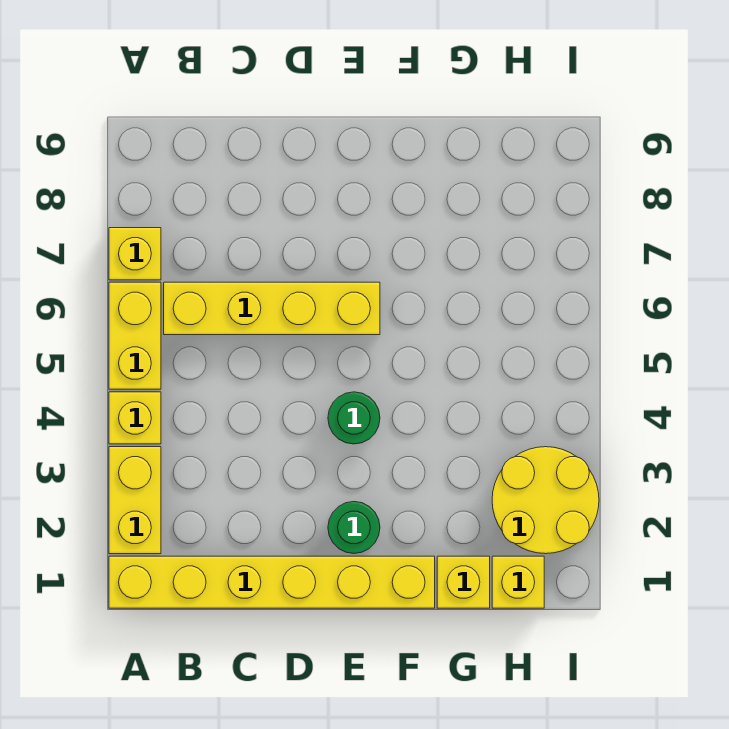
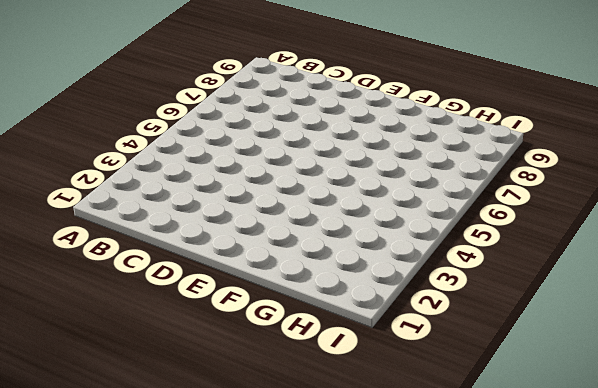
none -> yellow 1x6 brick [109,556,435,608]
none -> yellow 1x2 brick [109,447,161,554]

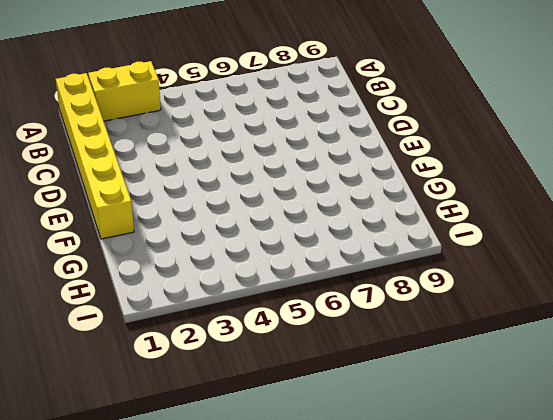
none -> yellow 1x1 brick [109,392,161,444]
none -> yellow 1x2 brick [109,282,161,389]

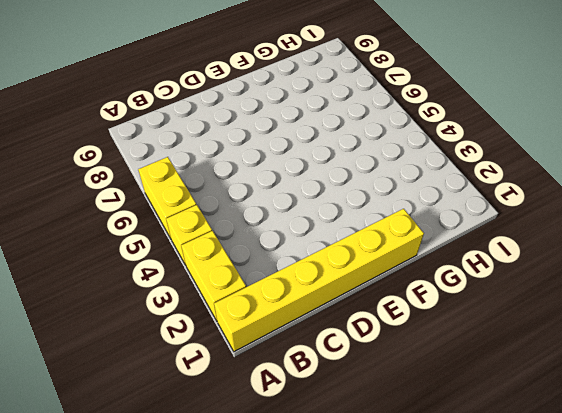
none -> yellow 1x1 brick [109,228,161,280]
none -> yellow 1x4 brick [164,282,380,335]

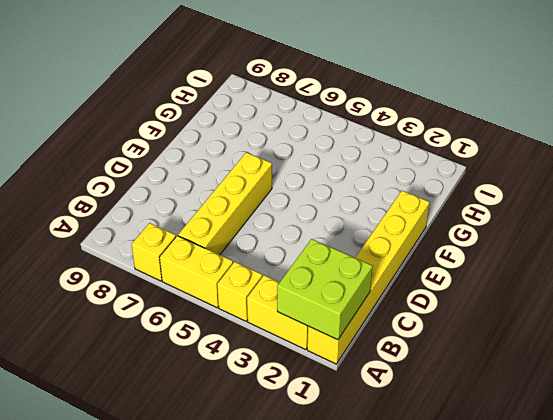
lime 2x2 brick [277,239,372,340] -> none
none -> green 1x1 round brick [328,502,380,554]
none -> green 1x1 round brick [328,392,380,444]

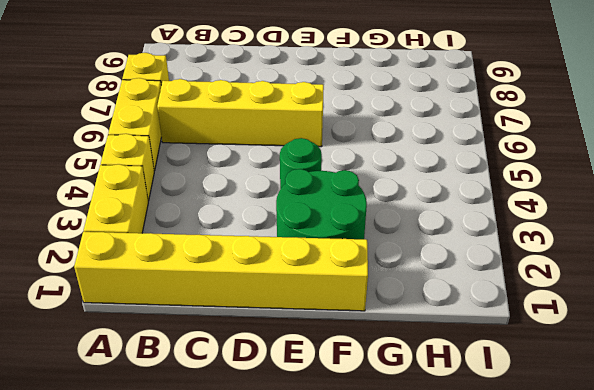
green 2x2 round brick [276,169,367,239] -> green 1x1 round brick [328,502,380,554]
none -> yellow 1x1 brick [437,556,490,608]
none -> yellow 1x1 brick [492,556,544,608]

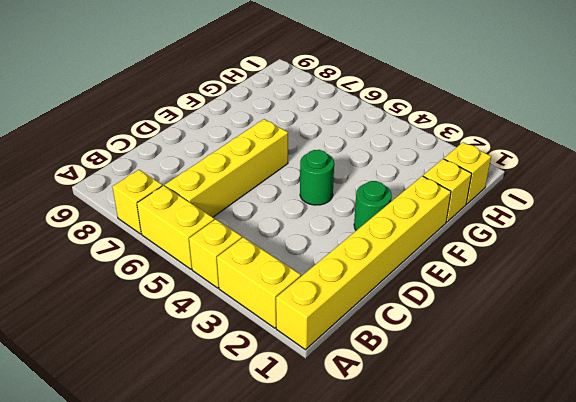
none -> yellow 2x2 round brick [492,447,599,554]

